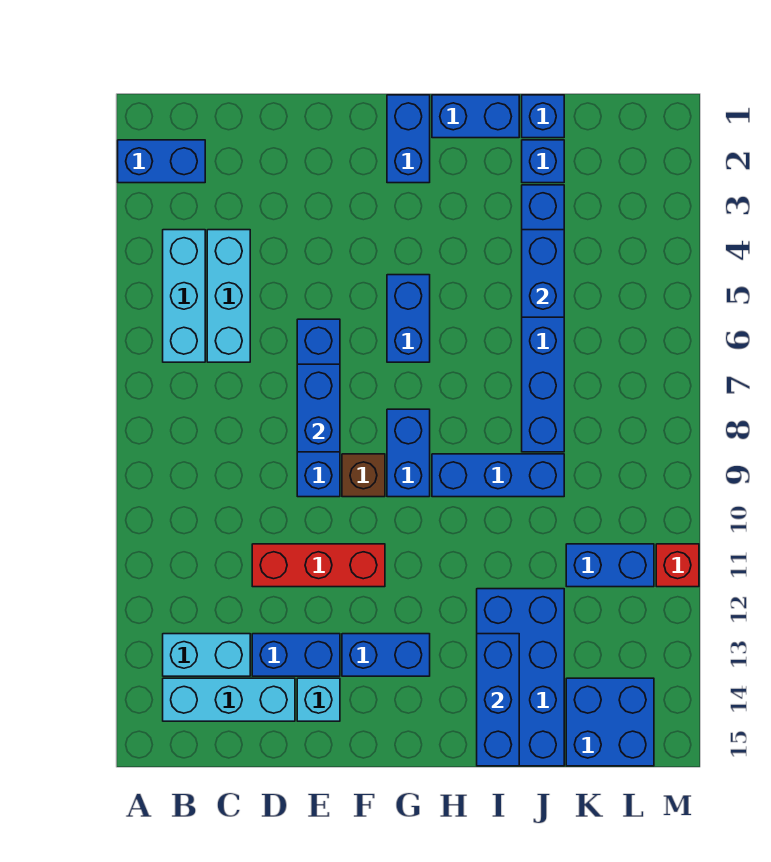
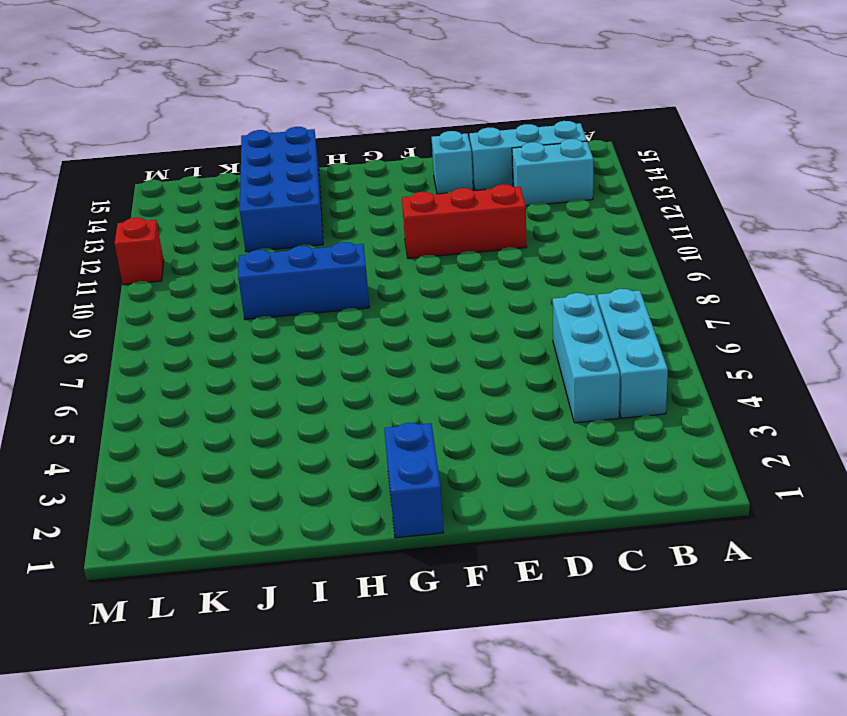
none -> blue 1x2 brick [118,140,205,183]
none -> blue 1x2 brick [252,634,340,676]
none -> blue 1x4 brick [297,319,340,497]

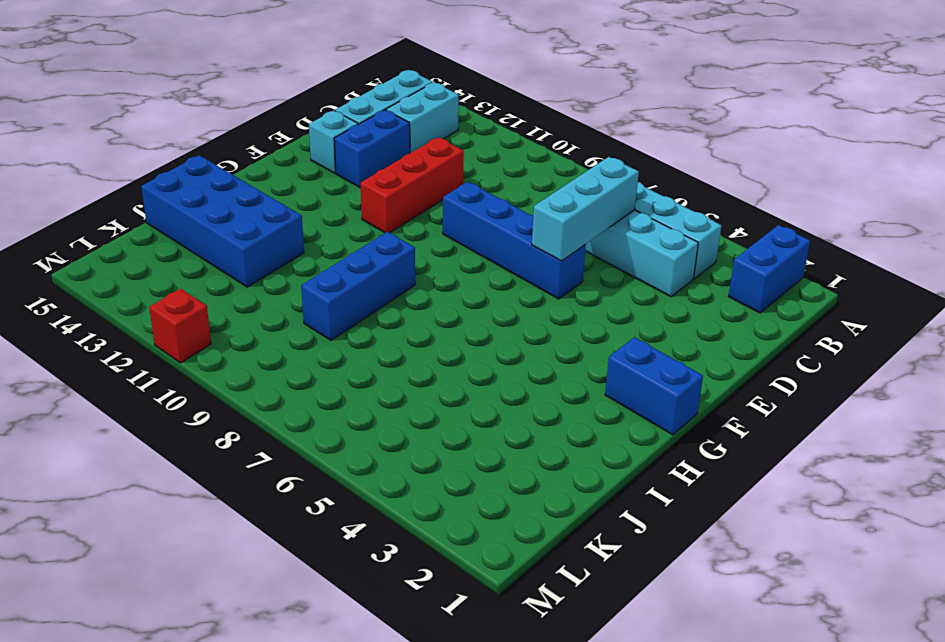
cyan 1x3 brick [532,157,639,261] -> none
none -> brown 1x1 brick [342,454,385,497]
none -> blue 1x2 brick [342,634,430,676]
none -> blue 1x2 brick [387,275,430,362]

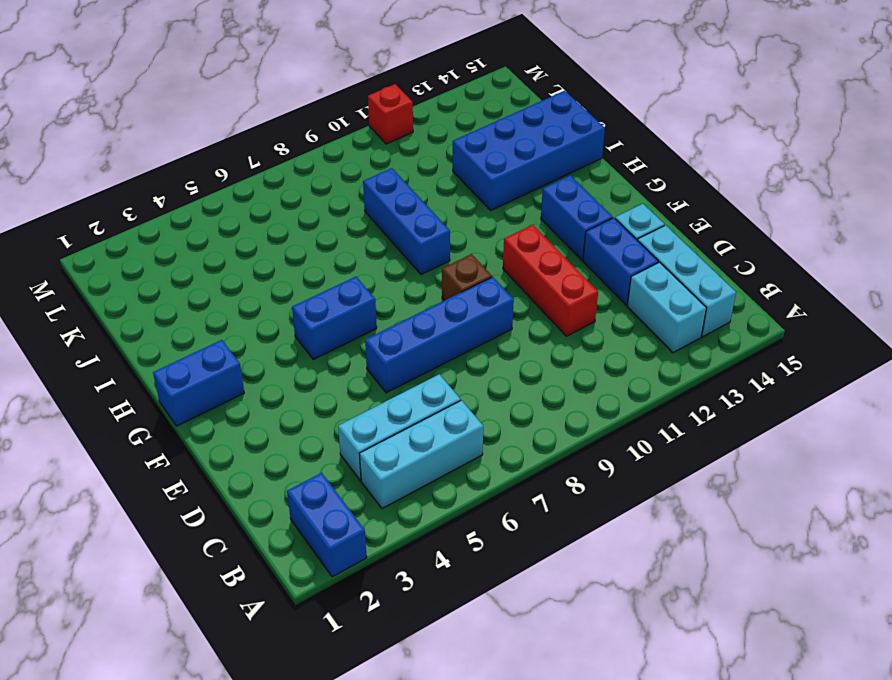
none -> blue 1x2 brick [387,409,430,497]
none -> blue 1x2 brick [432,95,519,138]
none -> blue 1x1 brick [522,95,564,138]

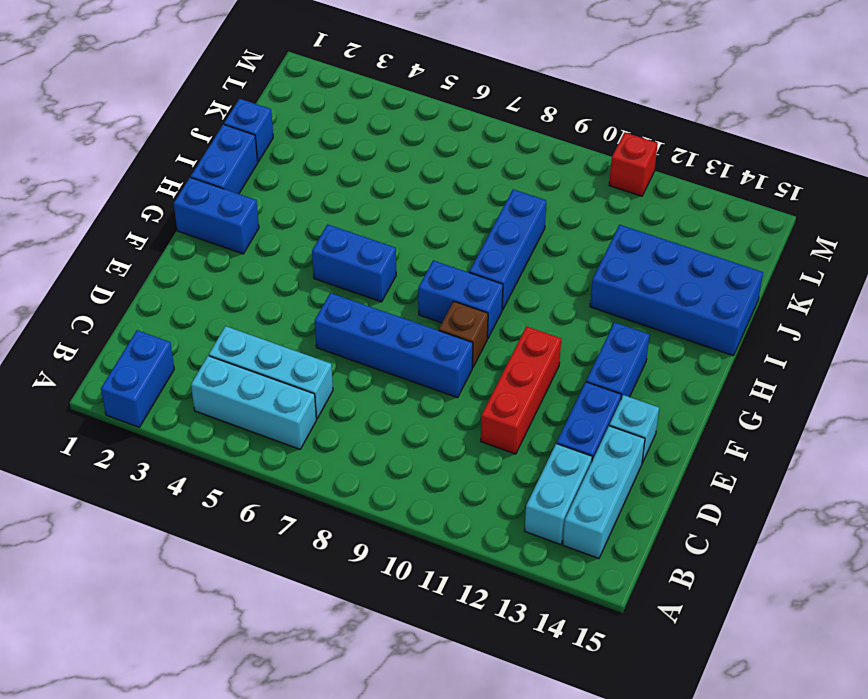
none -> blue 1x1 brick [522,140,564,183]
none -> blue 1x6 brick [522,185,564,452]
none -> blue 1x2 brick [566,544,654,587]

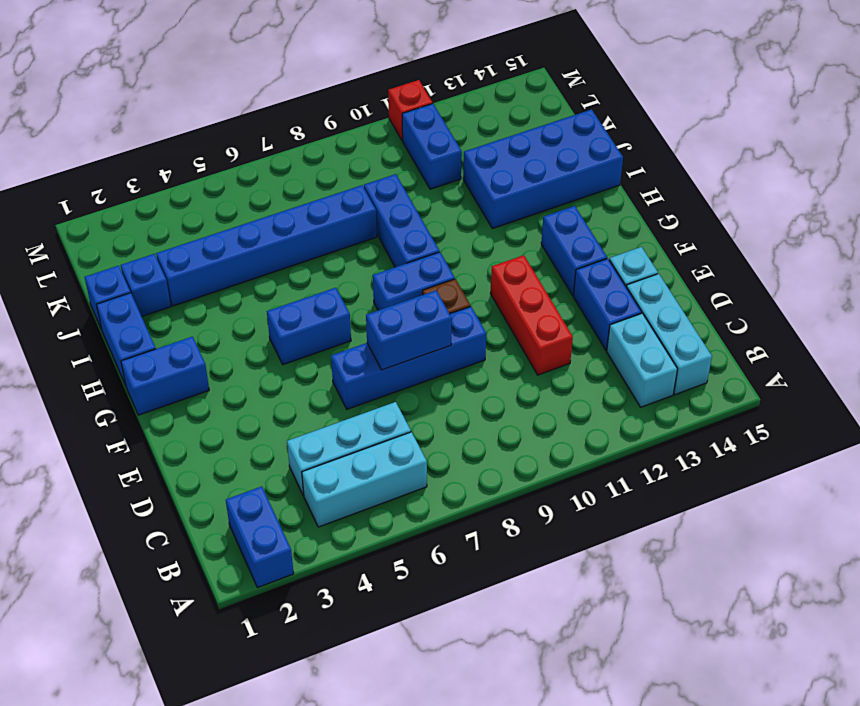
none -> blue 2x2 brick [566,678,654,766]
none -> blue 1x3 brick [477,634,519,766]
none -> blue 1x2 brick [522,230,564,317]

